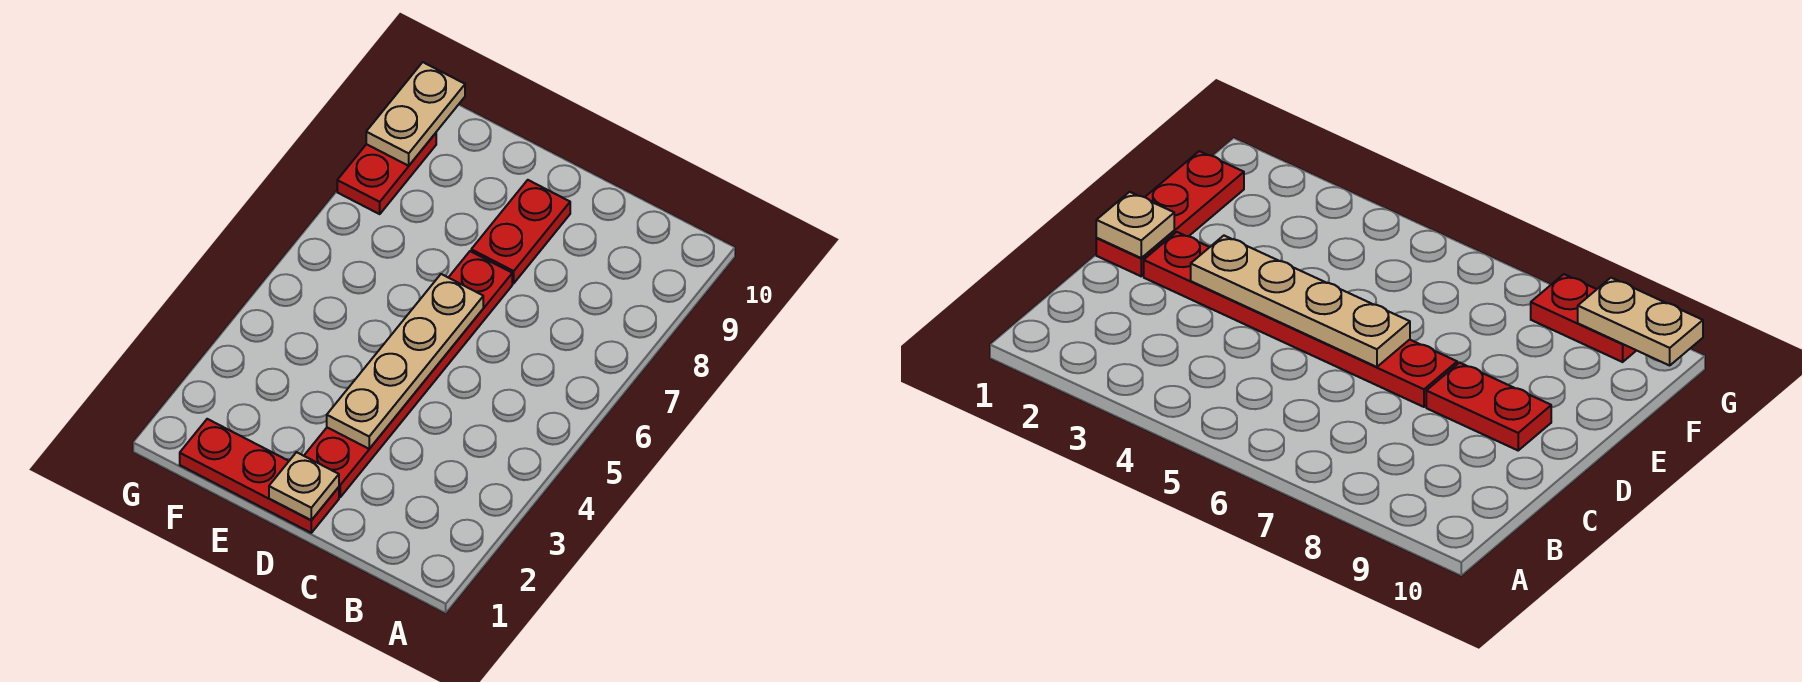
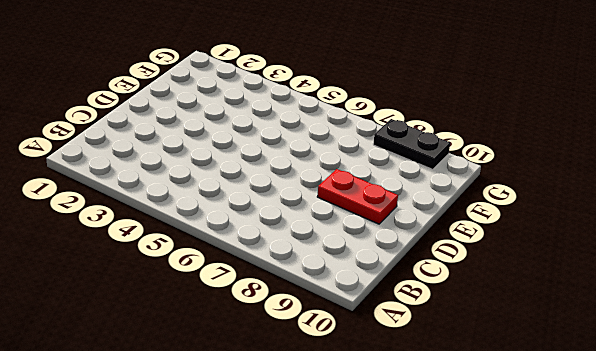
black 1x2 plate [373,119,450,169] -> red 1x2 plate [337,133,436,214]
none -> red 1x3 plate [180,419,339,533]
none -> red 1x6 plate [304,251,512,497]

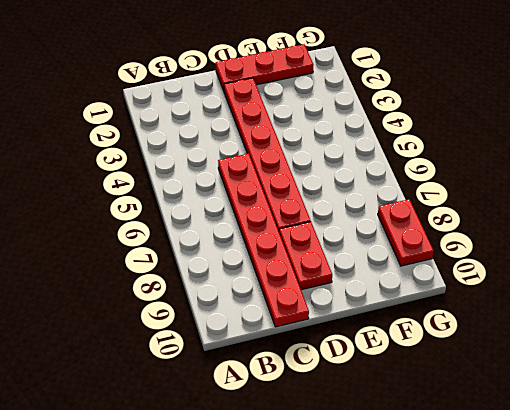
red 1x6 plate [218,154,309,327] -> none
none -> tan 1x1 plate [269,452,339,520]
none -> tan 1x4 plate [327,274,483,449]

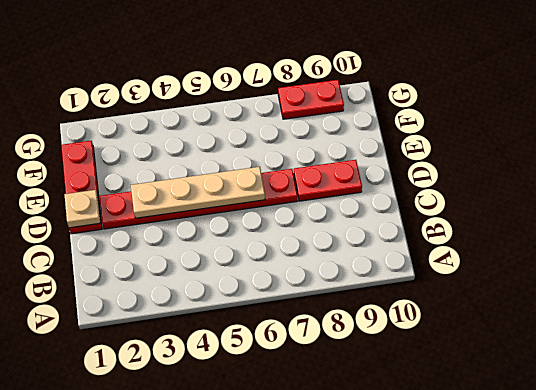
none -> tan 1x2 plate [366,62,465,166]

